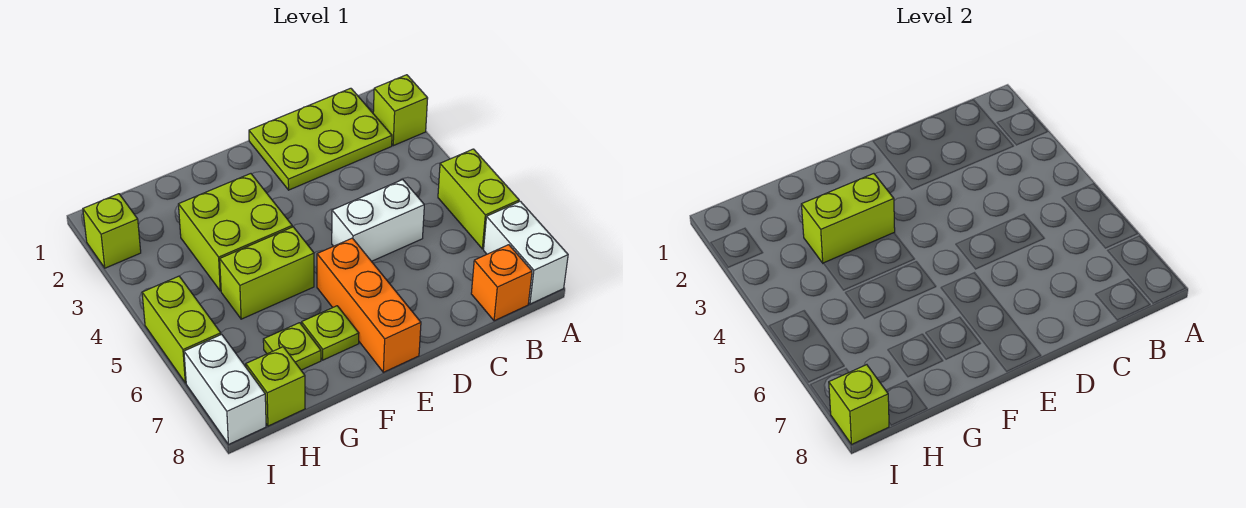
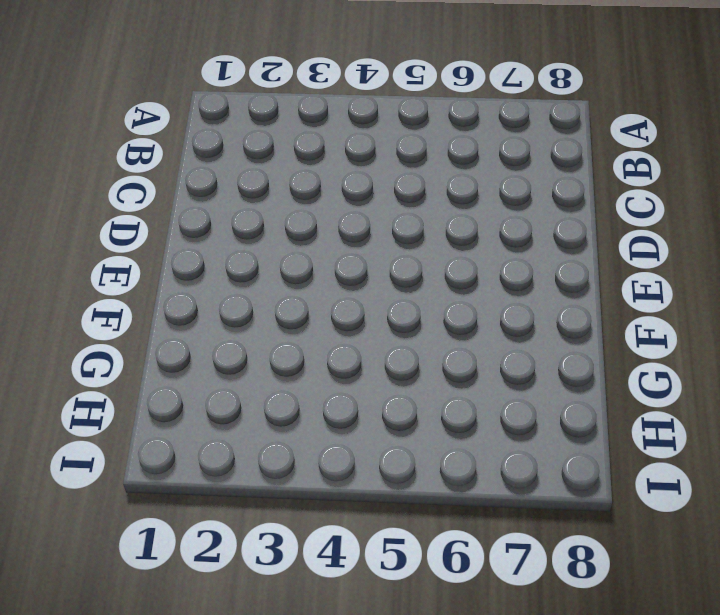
none -> lime 1x1 brick [373,75,428,146]
none -> lime 1x2 brick [438,149,519,249]
none -> white 1x2 brick [484,201,568,304]

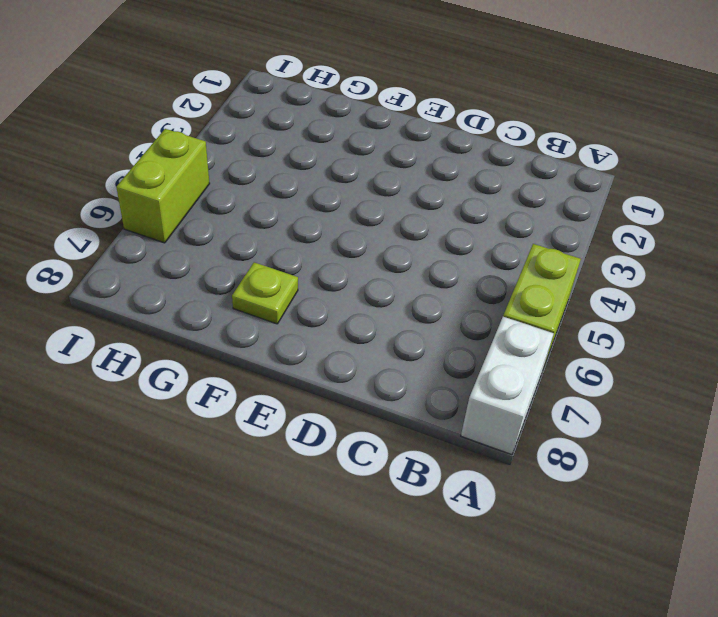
none -> lime 1x1 brick [373,75,428,146]
none -> lime 2x3 plate [249,88,392,190]
none -> orange 1x1 brick [471,245,532,321]

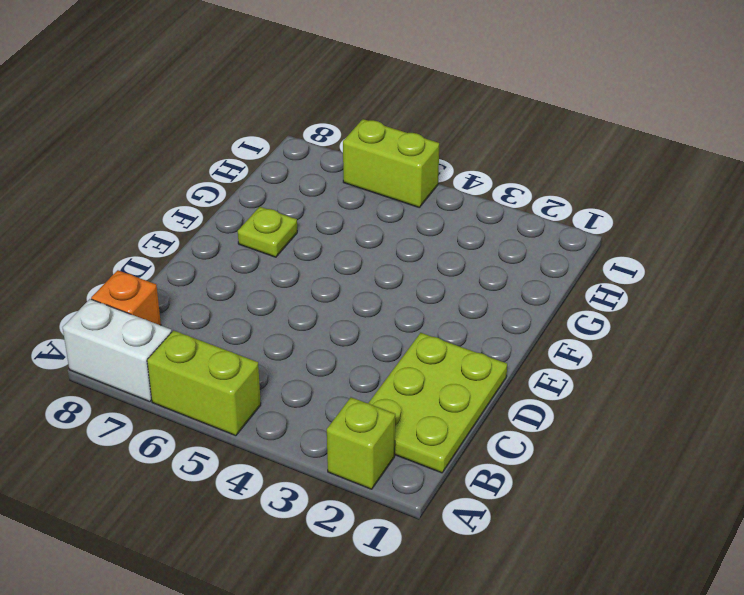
none -> white 1x2 brick [332,180,424,261]
none -> orange 1x3 brick [317,238,421,372]
none -> lime 2x2 brick [178,174,292,291]

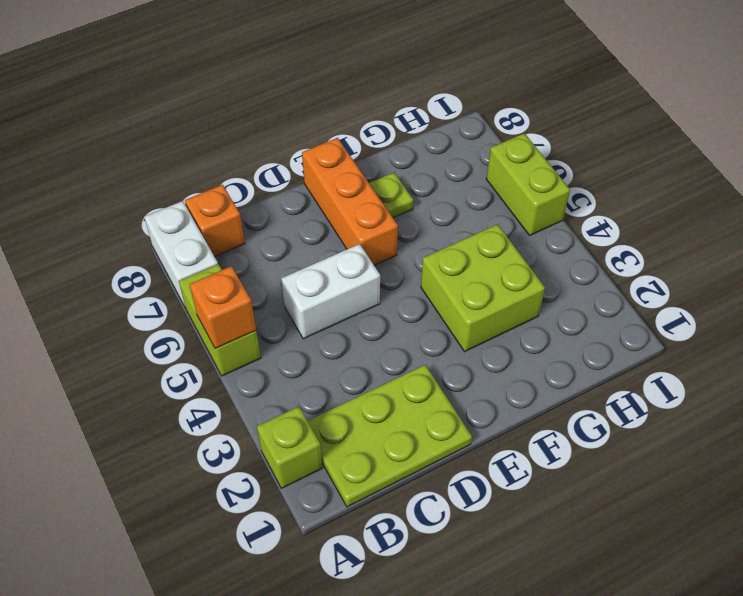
orange 1x1 brick [189,266,256,349] -> none
none -> lime 1x2 brick [220,227,314,319]
none -> lime 1x1 plate [263,323,321,370]
none -> lime 1x1 brick [246,347,305,426]

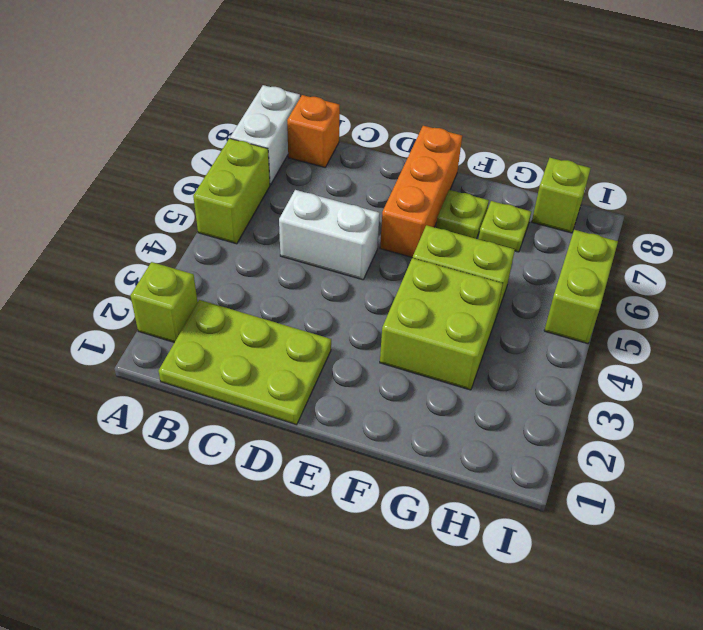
none -> lime 1x1 brick [83,194,141,268]
none -> white 1x2 brick [184,334,266,445]
none -> lime 1x2 brick [801,174,895,263]

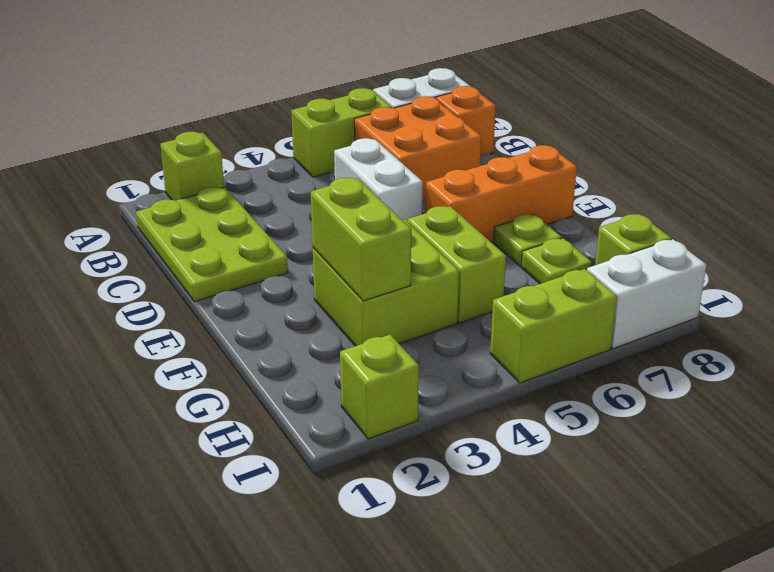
orange 2x2 brick [354,96,481,200] -> none
none -> lime 1x1 brick [829,365,889,445]

